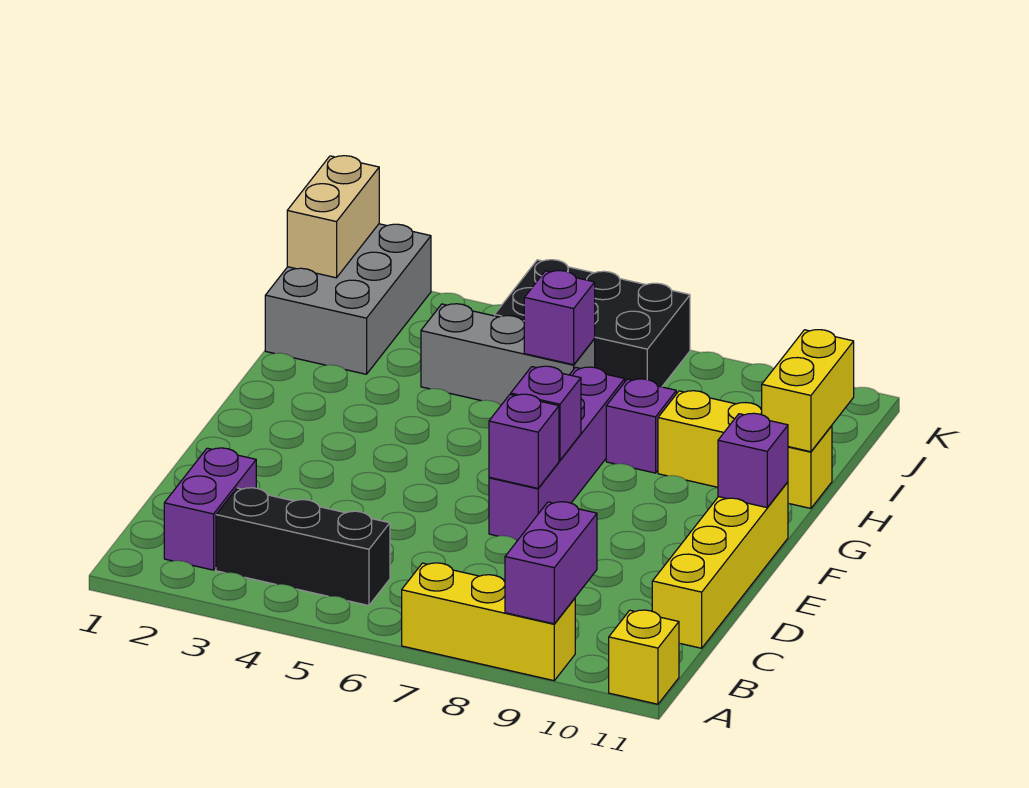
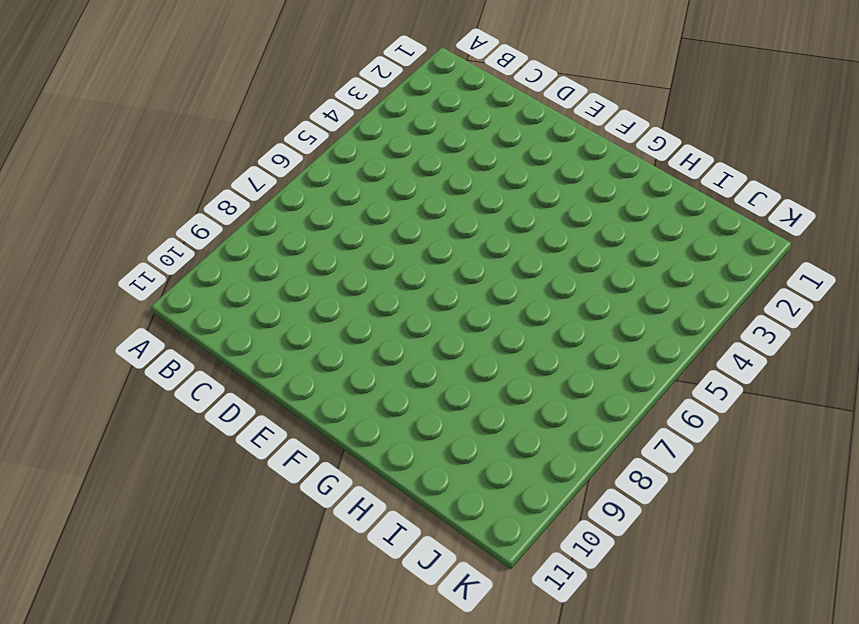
none -> yellow 1x3 brick [402,563,575,681]
none -> yellow 1x1 brick [609,610,679,704]
none -> purple 1x2 brick [164,448,256,570]

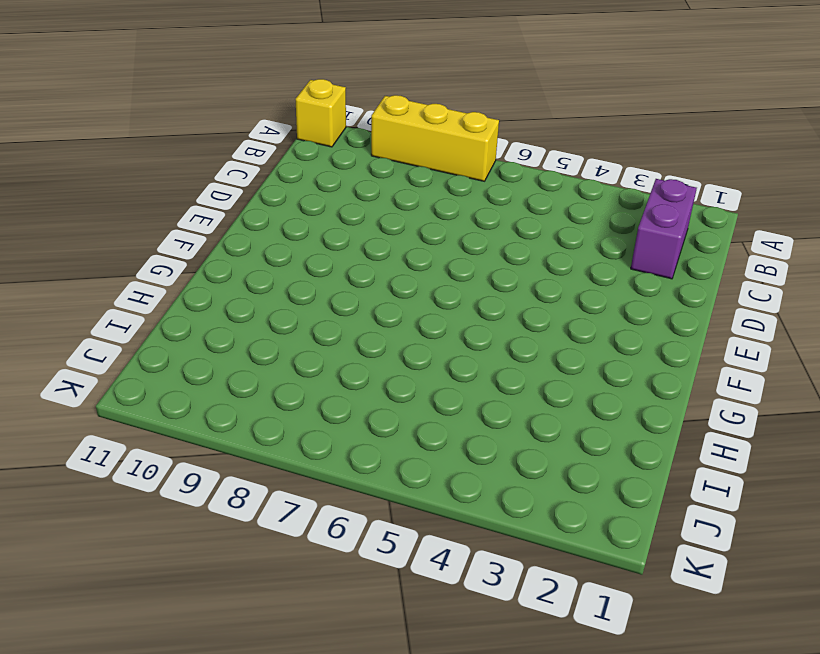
none -> black 1x3 brick [216,488,390,606]
none -> yellow 1x4 brick [652,482,788,648]
none -> purple 1x4 brick [489,367,625,541]

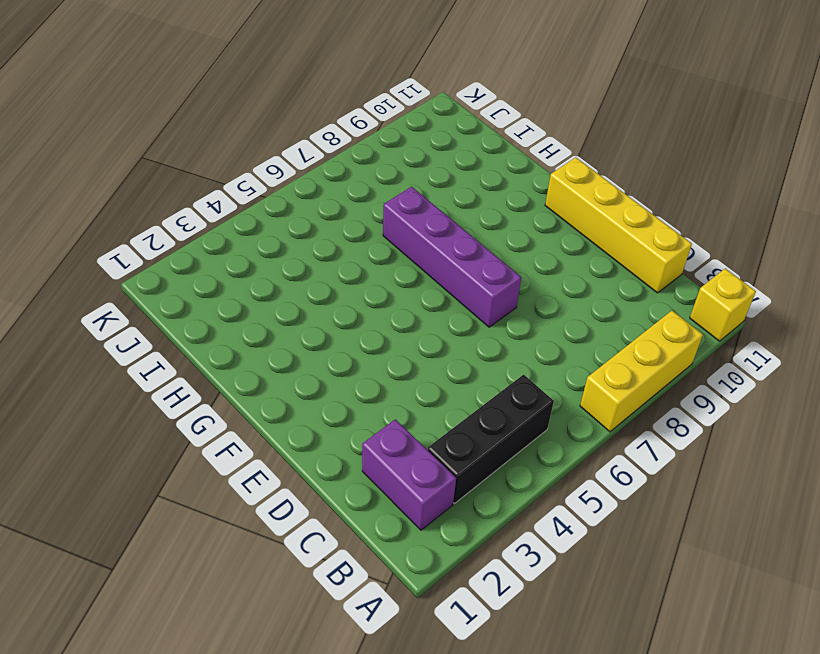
none -> purple 1x1 brick [606,379,676,473]
none -> yellow 1x3 brick [658,391,832,508]
none -> grey 2x3 brick [265,224,431,374]

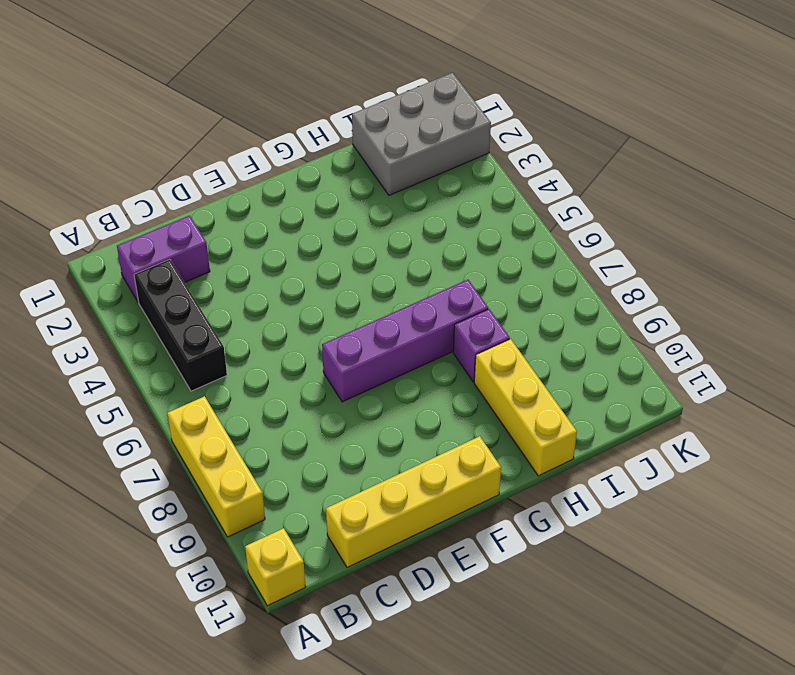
none -> grey 1x3 brick [421,304,595,405]
none -> black 2x3 brick [495,260,690,387]
none -> purple 1x2 brick [505,502,597,624]

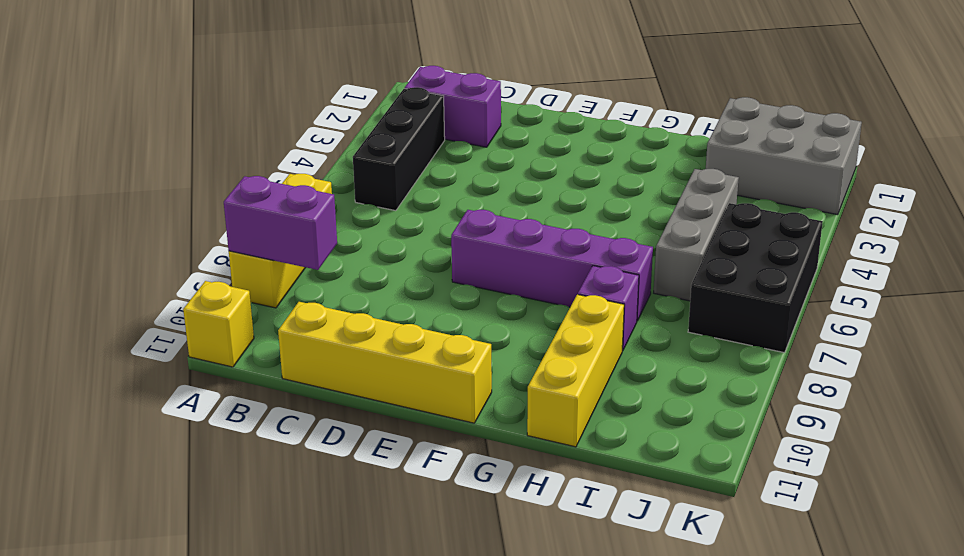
none -> purple 1x1 brick [489,394,559,488]
none -> purple 1x1 brick [511,366,581,460]
none -> purple 1x1 brick [718,413,788,508]

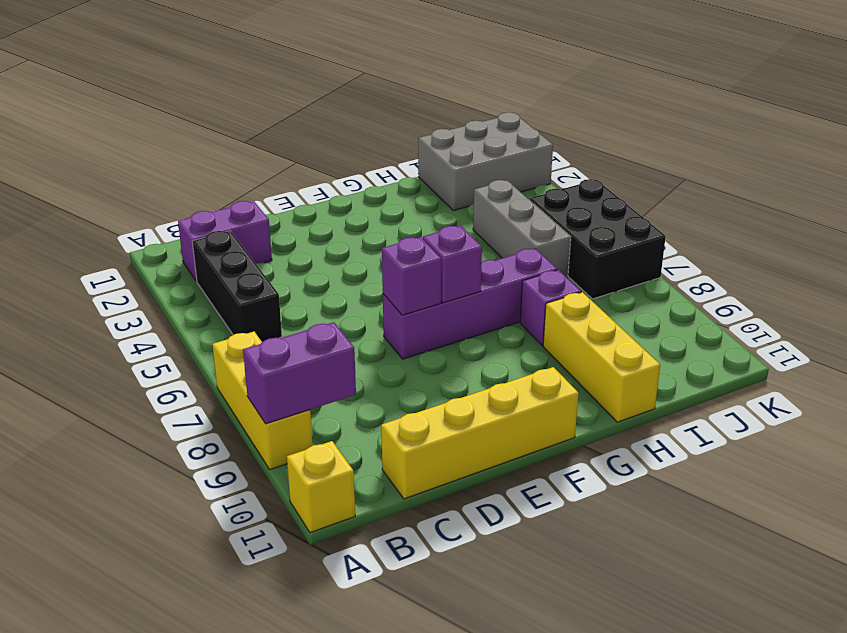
none -> purple 1x1 brick [718,413,788,508]
none -> yellow 1x2 brick [762,330,854,452]
none -> purple 1x1 brick [524,271,595,365]

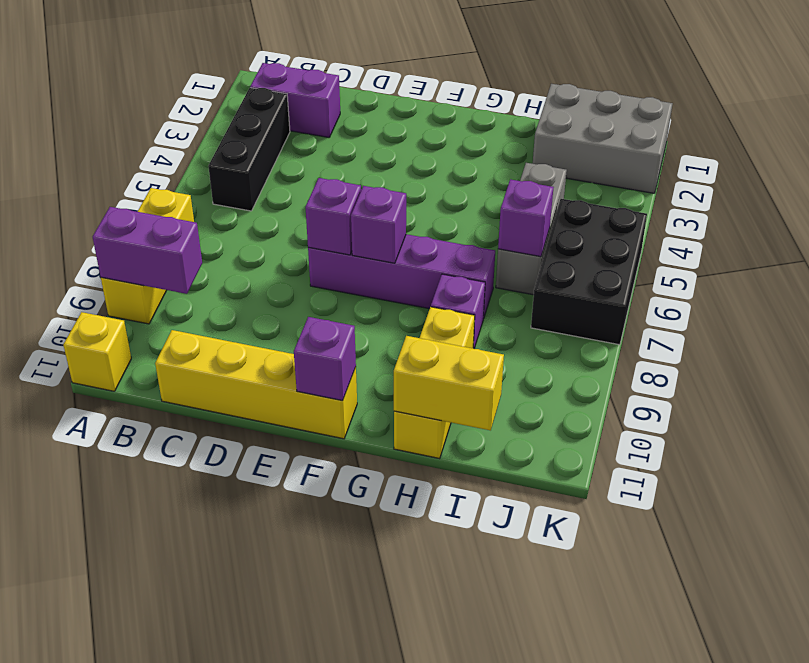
none -> tan 1x2 brick [287,156,379,278]

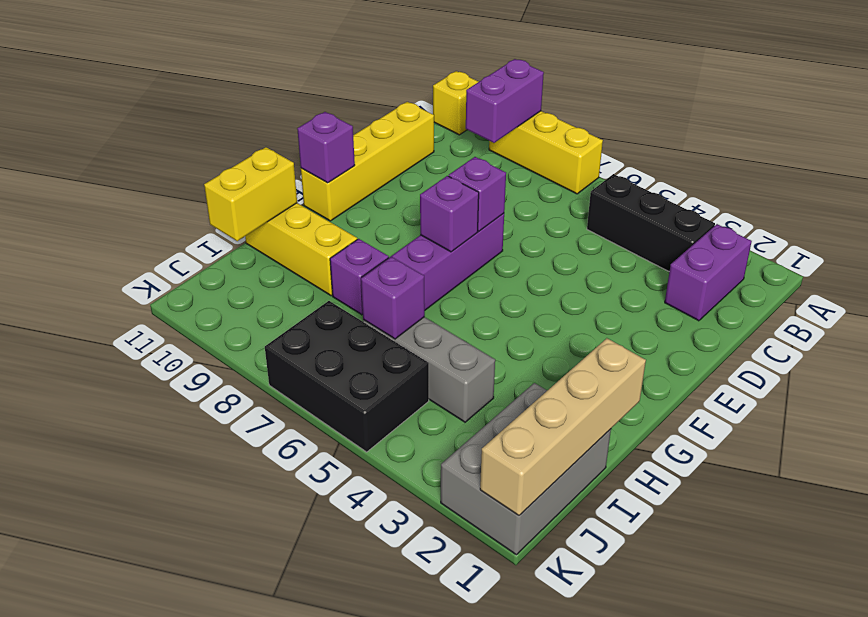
tan 1x4 brick [480,338,646,515] -> tan 1x2 brick [287,156,379,278]

